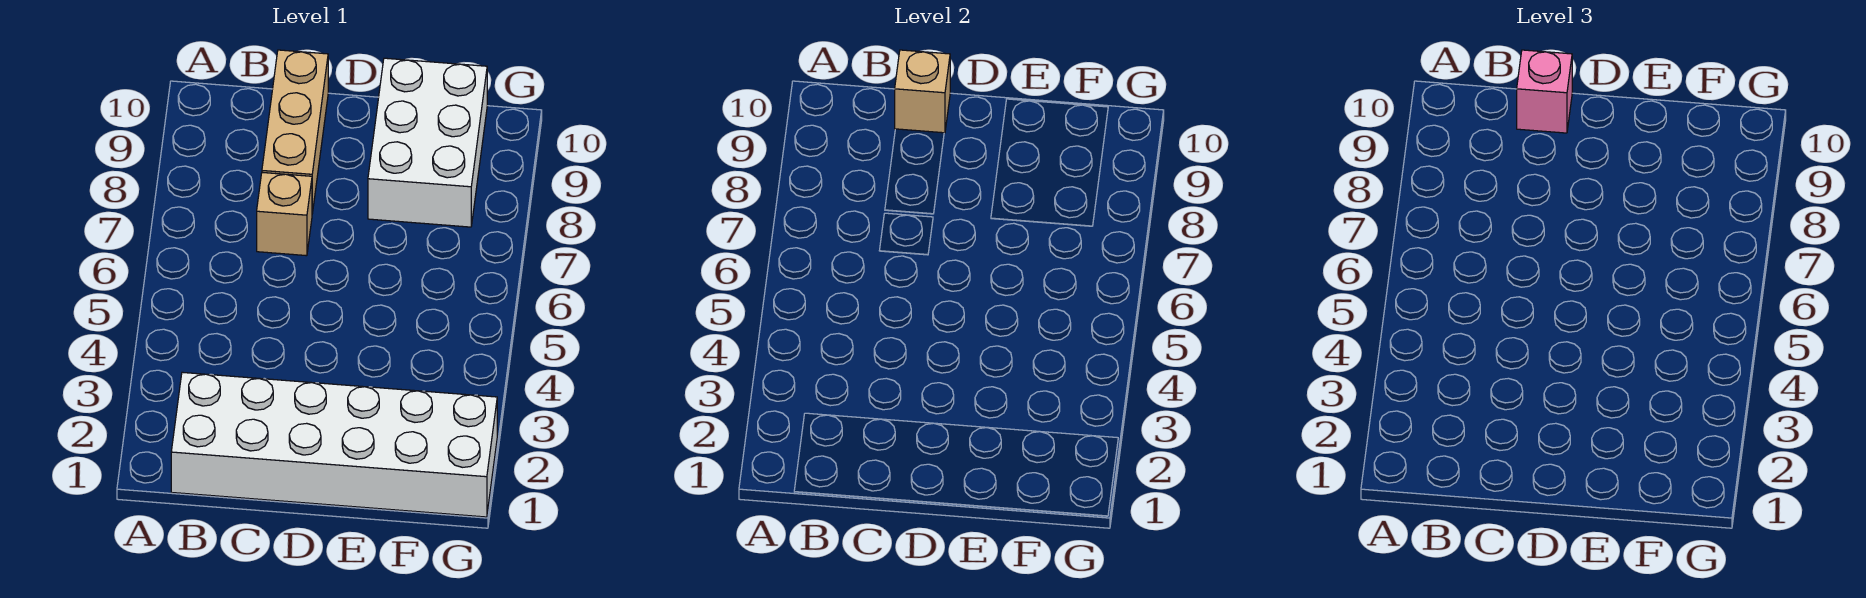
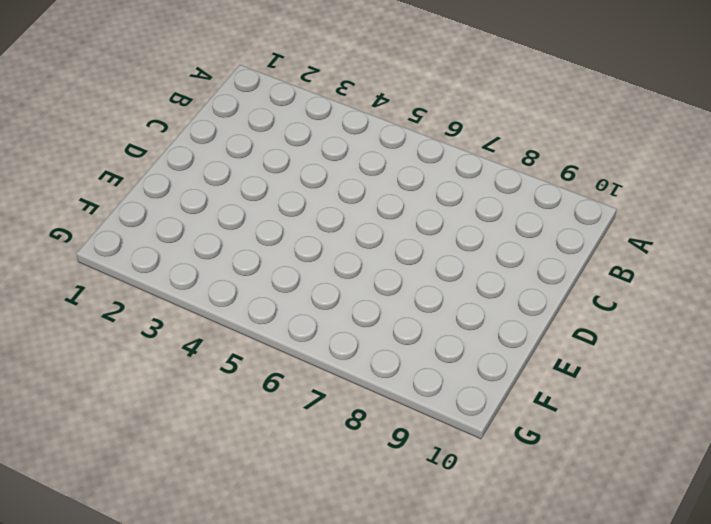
none -> white 2x6 brick [171,372,497,517]
none -> tan 1x1 brick [257,172,312,256]

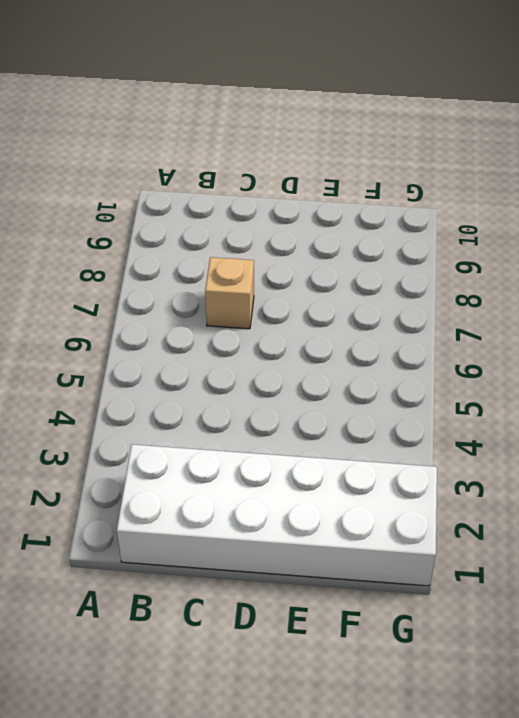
none -> tan 1x3 brick [262,50,328,213]
none -> white 2x3 brick [368,58,487,227]

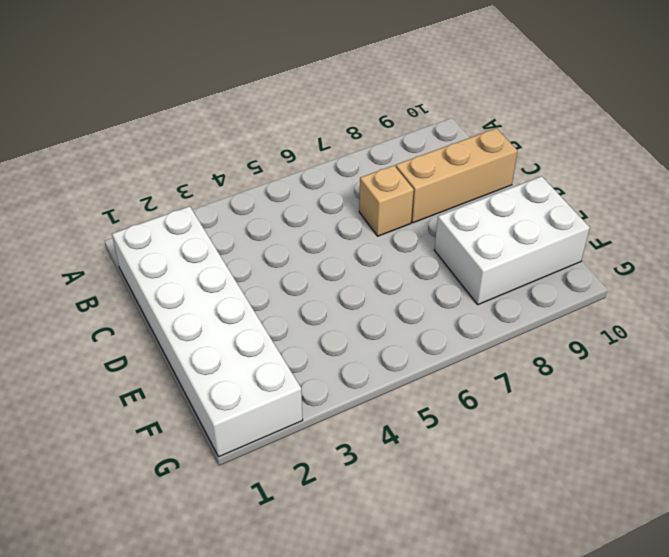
none -> tan 1x1 brick [895,50,950,133]
none -> pink 1x1 brick [1517,50,1572,133]

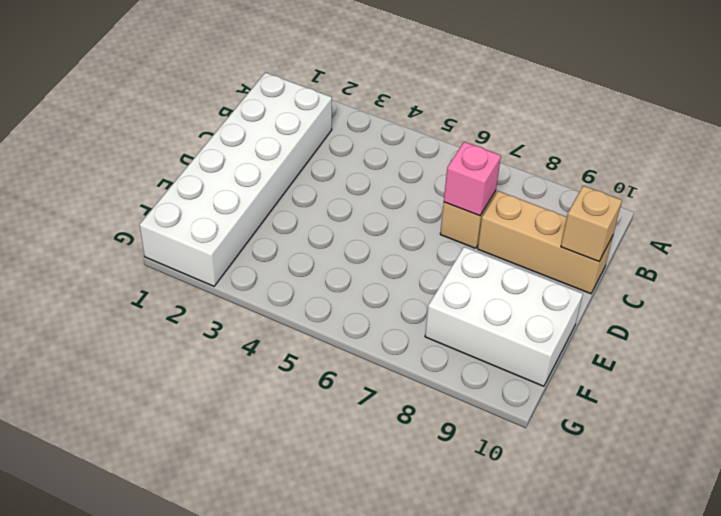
pink 1x1 brick [444,142,501,216] -> pink 1x1 brick moved to [1517,50,1572,133]

